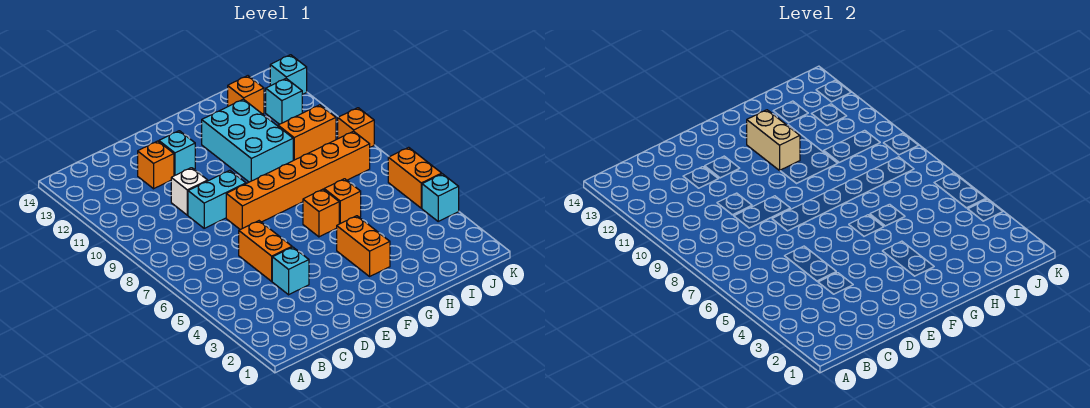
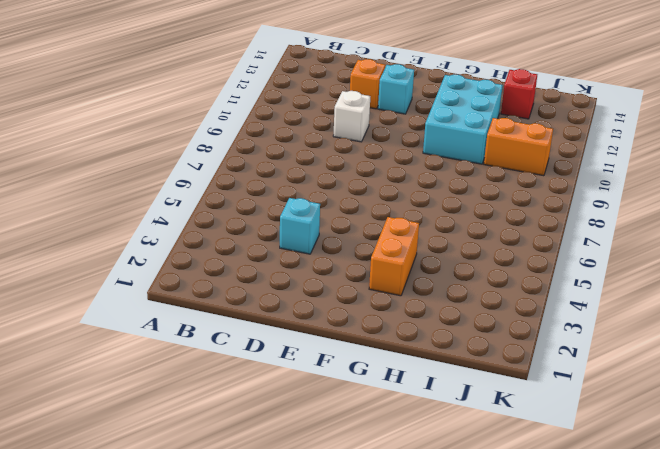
red 1x1 brick [501,69,537,119] -> orange 1x1 brick [228,76,264,114]
none -> orange 1x2 brick [239,221,292,281]
none -> cyan 1x2 brick [188,170,246,228]
none -> orange 1x6 brick [226,131,370,230]

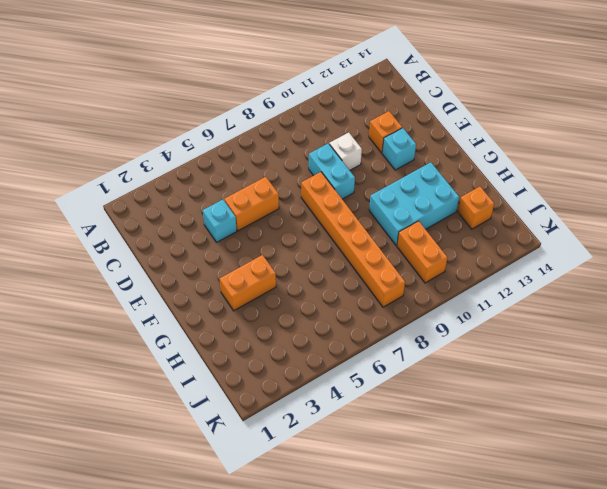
none -> orange 1x1 brick [303,189,339,237]
none -> orange 1x1 brick [324,179,361,224]
none -> cyan 1x1 brick [266,79,302,124]

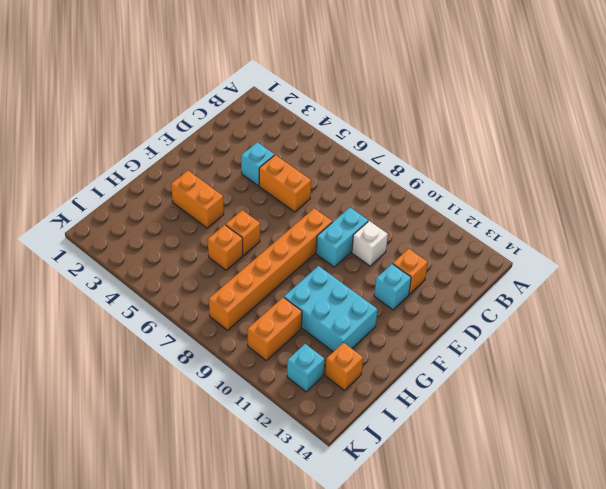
none -> cyan 1x1 brick [422,174,459,221]
none -> orange 1x2 brick [388,147,442,208]
none -> orange 1x1 brick [338,108,374,147]

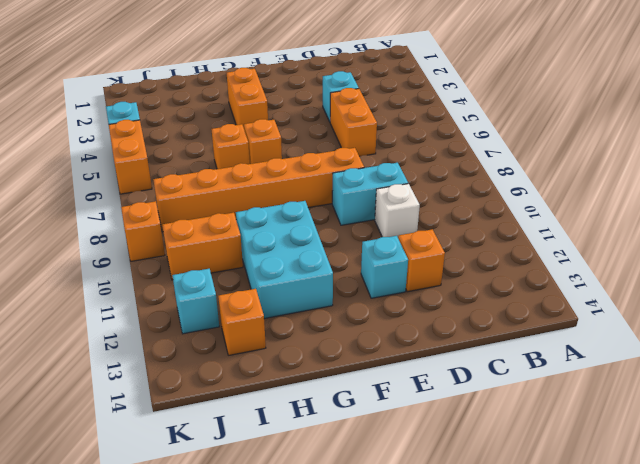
none -> cyan 1x1 brick [270,55,307,95]
none -> tan 1x2 brick [747,110,800,170]

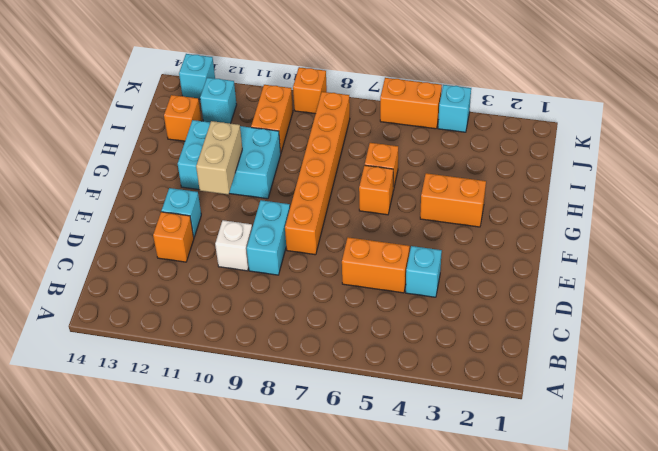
tan 1x2 brick [196,121,242,194] -> tan 1x2 brick turned to [747,110,800,170]

